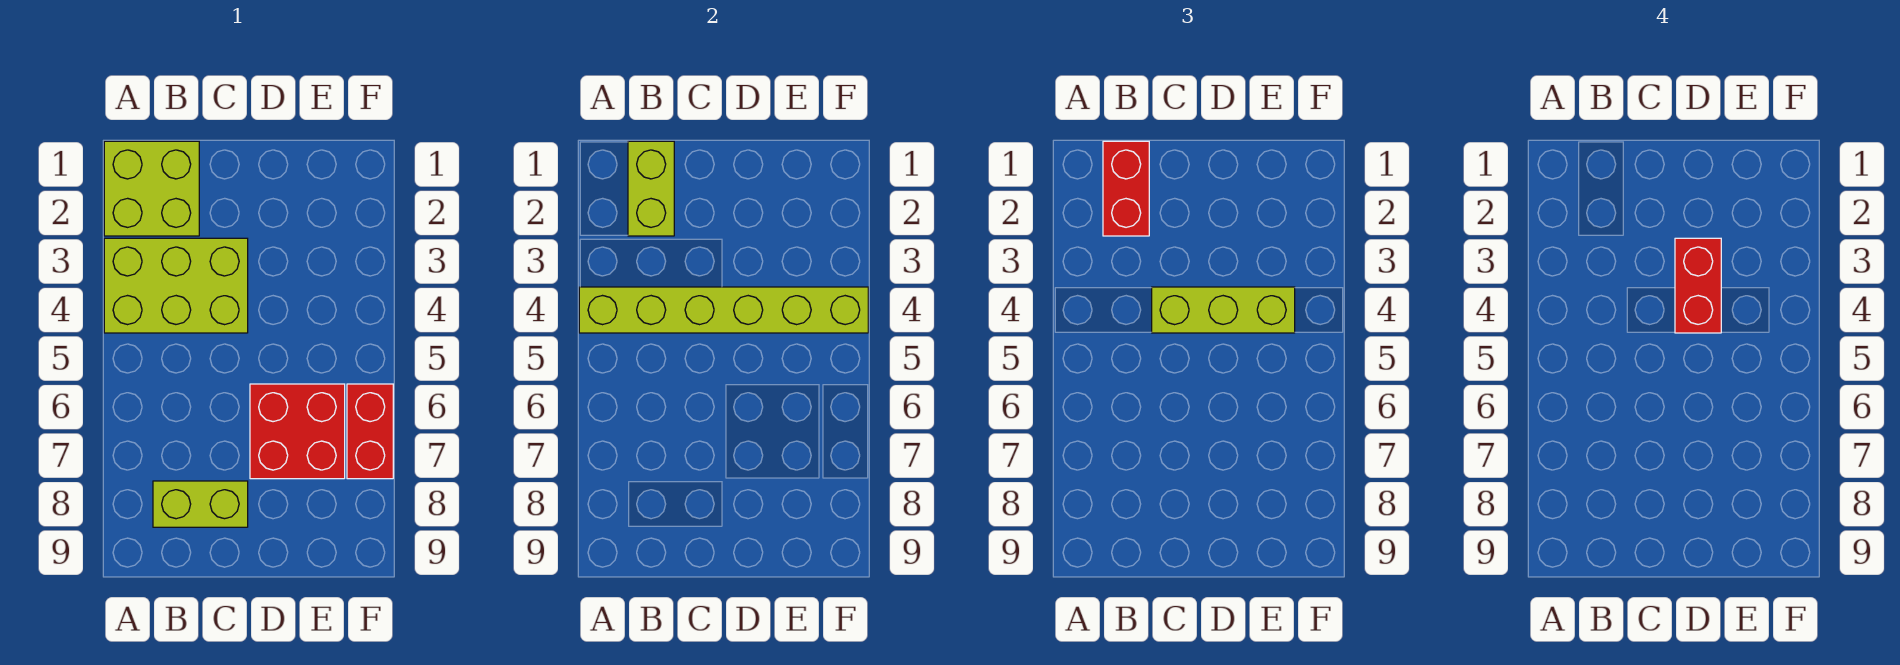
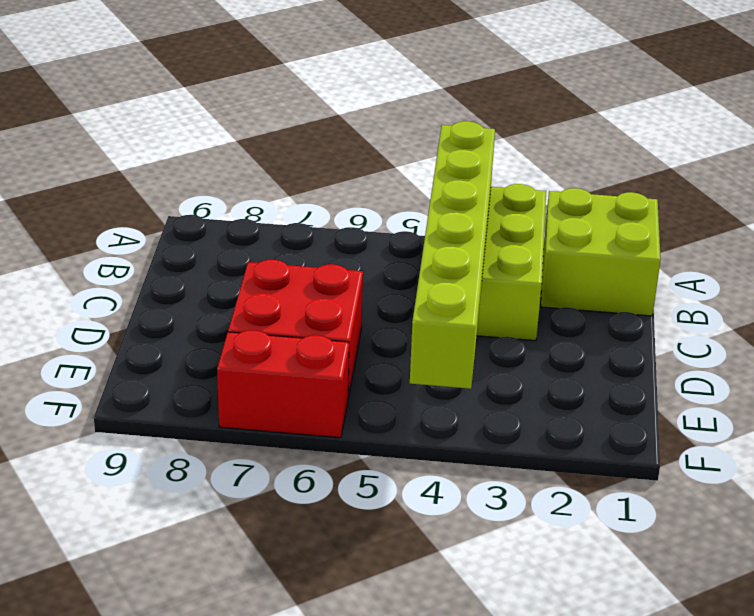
none -> lime 1x2 brick [153,481,248,527]
none -> lime 1x2 brick [628,141,674,236]

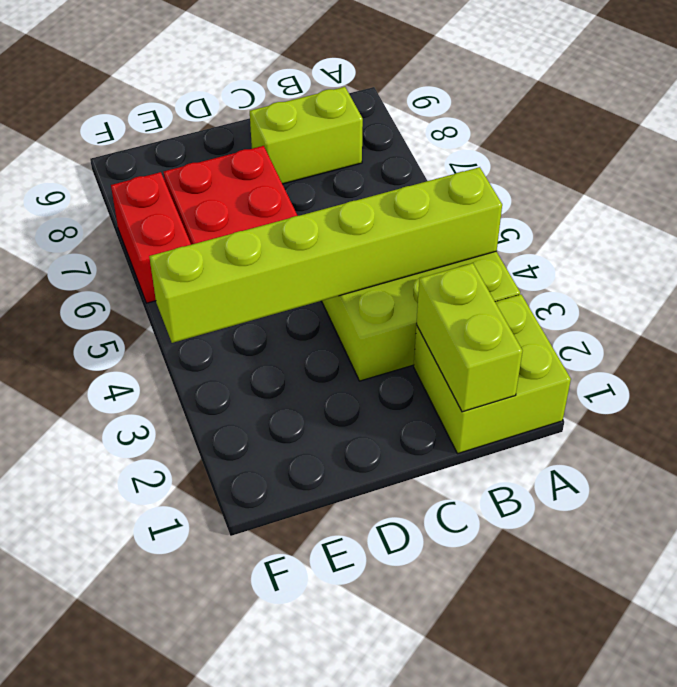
none -> red 1x2 brick [1103,141,1149,236]
none -> lime 1x3 brick [1152,287,1295,333]

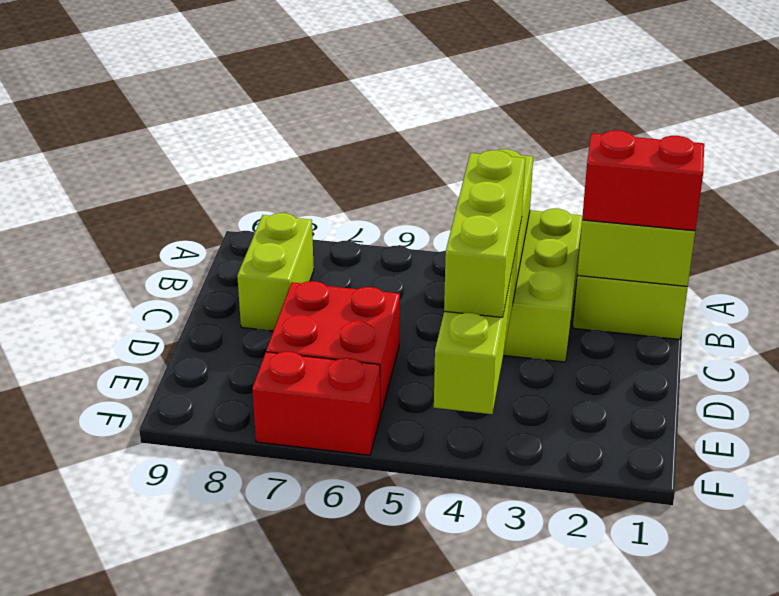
none -> red 1x2 brick [1675,238,1721,333]

